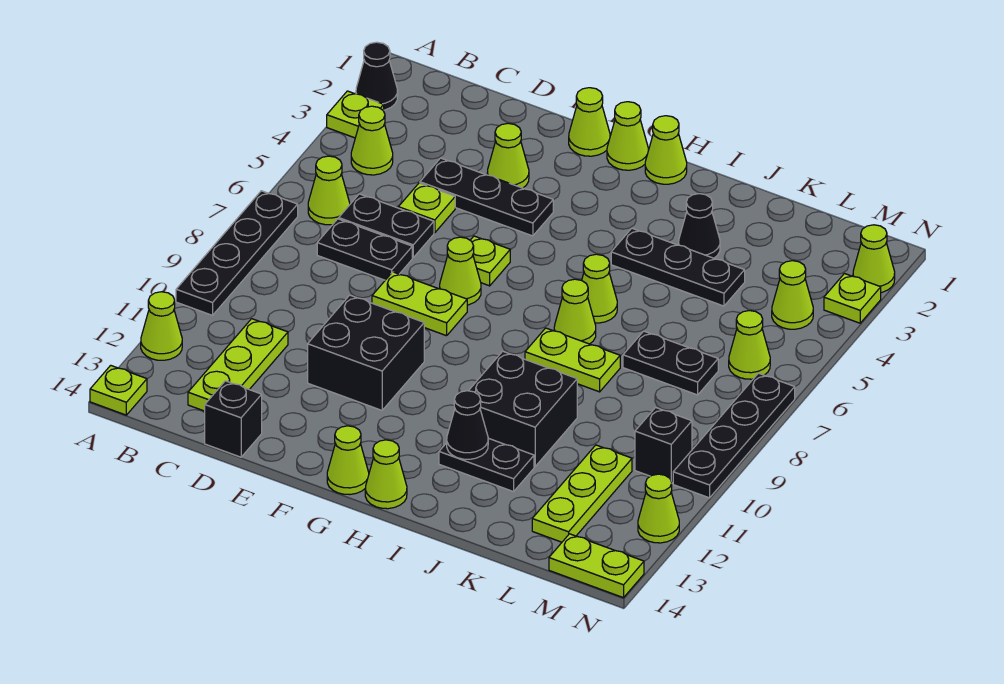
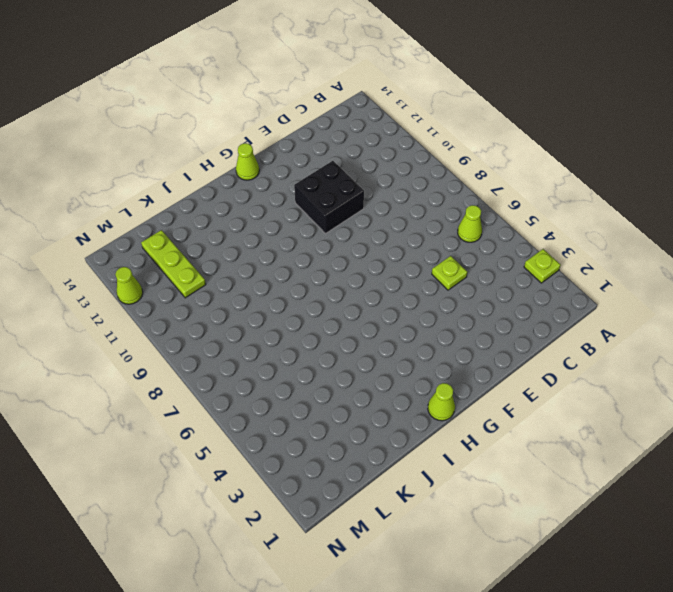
none -> black 1x1 cone [356,42,398,110]
none -> black 1x4 plate [176,191,298,315]
none -> lime 1x1 cone [141,292,182,360]
none -> lime 1x1 plate [90,365,147,415]

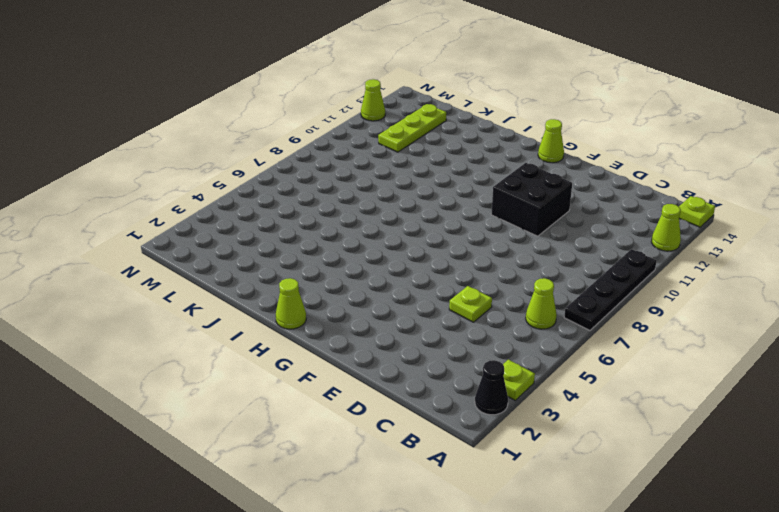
none -> lime 1x1 cone [351,106,393,175]
none -> black 1x2 plate [339,194,434,258]
none -> black 1x2 plate [317,219,412,280]
none -> lime 1x3 plate [188,319,288,411]

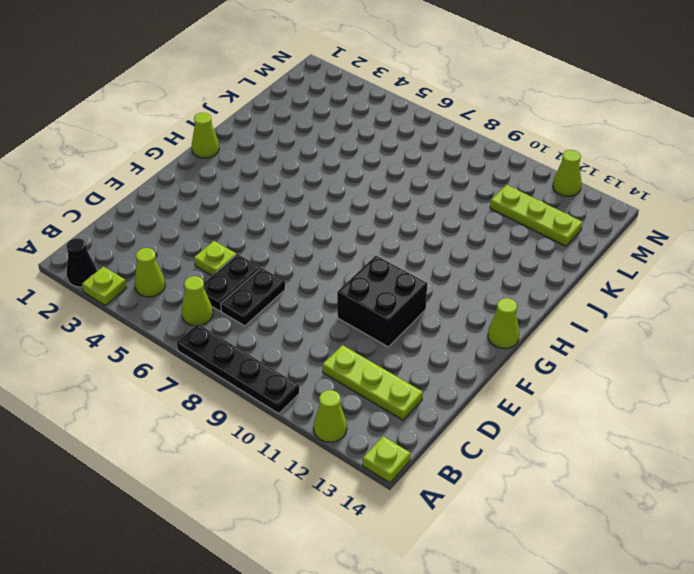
none -> black 1x3 plate [420,158,553,236]
none -> black 1x1 brick [205,381,262,457]
none -> lime 1x1 cone [487,123,529,188]
none -> lime 1x2 plate [372,272,467,336]

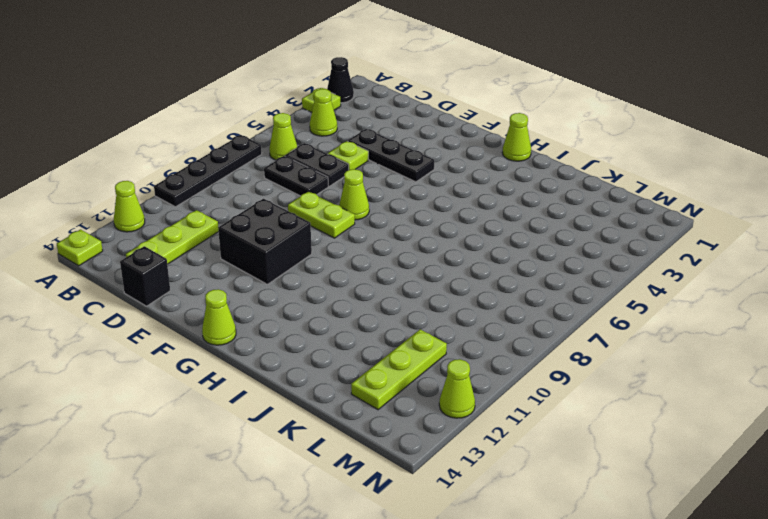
none -> lime 1x1 cone [487,123,529,188]
none -> lime 1x1 cone [569,88,610,156]
none -> lime 1x1 plate [470,236,510,286]
none -> lime 1x1 cone [607,102,648,170]

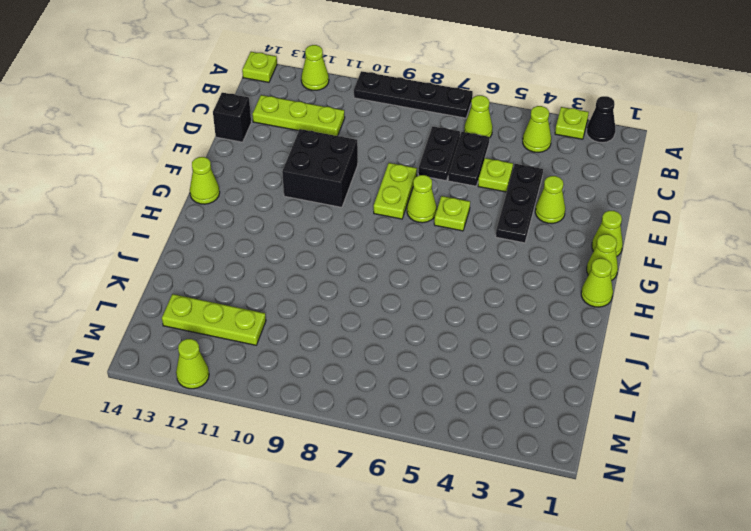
none -> lime 1x1 cone [365,440,407,509]
none -> black 1x3 plate [611,228,745,306]
none -> lime 1x1 cone [582,254,617,323]
none -> lime 1x1 cone [554,279,596,344]

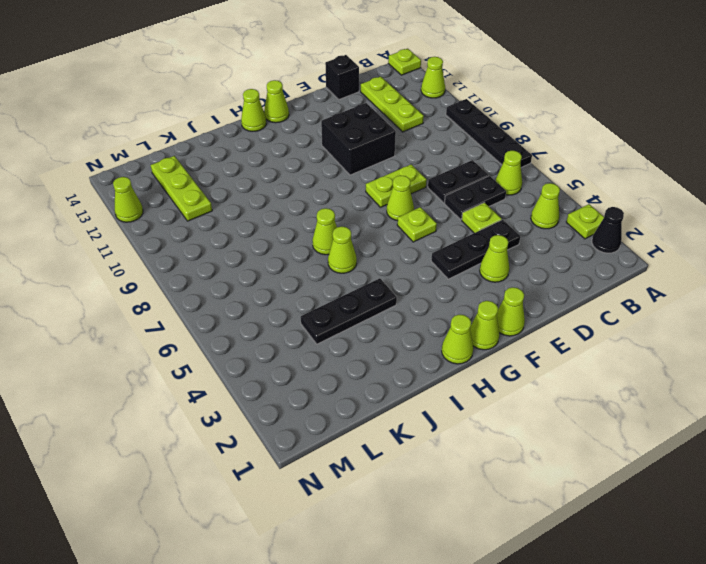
none -> lime 1x2 plate [525,328,620,392]
none -> black 2x2 brick [469,351,577,467]
none -> black 1x2 plate [439,438,534,492]
none -> black 1x1 cone [679,194,720,258]

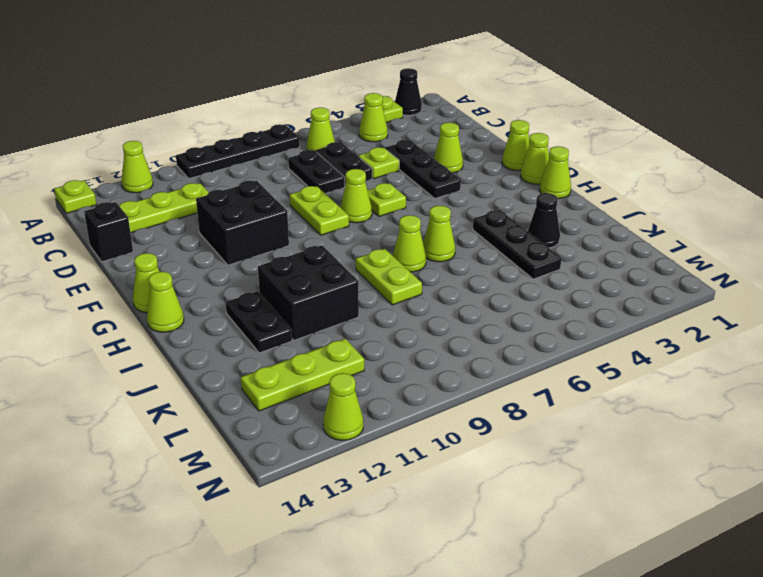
none -> black 1x2 plate [623,331,718,395]
none -> lime 1x1 cone [772,261,813,329]
none -> lime 1x1 cone [729,311,770,379]
none -> black 1x1 brick [635,408,692,483]

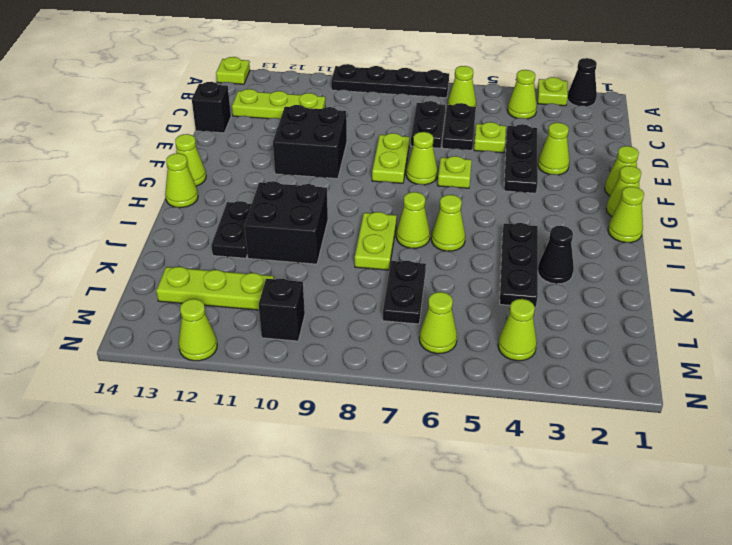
none -> lime 1x1 cone [141,292,182,360]
none -> lime 1x2 plate [549,534,644,598]
none -> lime 1x1 cone [853,225,895,293]
none -> lime 1x1 plate [824,274,881,323]

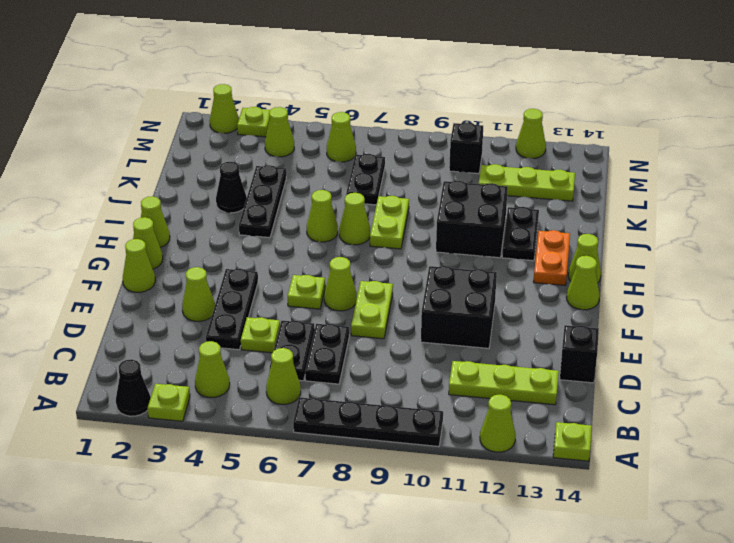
orange 1x2 plate [534,230,570,285] -> none
none -> lime 1x2 plate [549,534,644,598]
none -> black 1x4 plate [673,373,795,498]
none -> black 1x1 cone [447,391,488,459]

